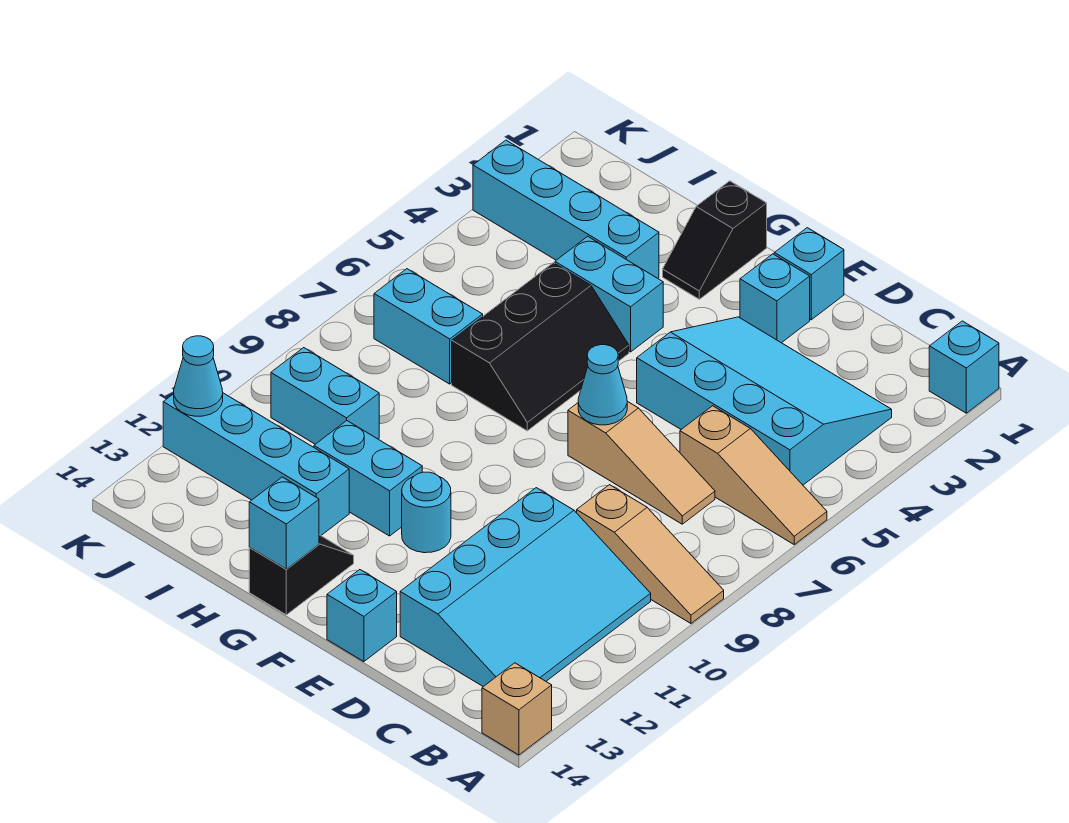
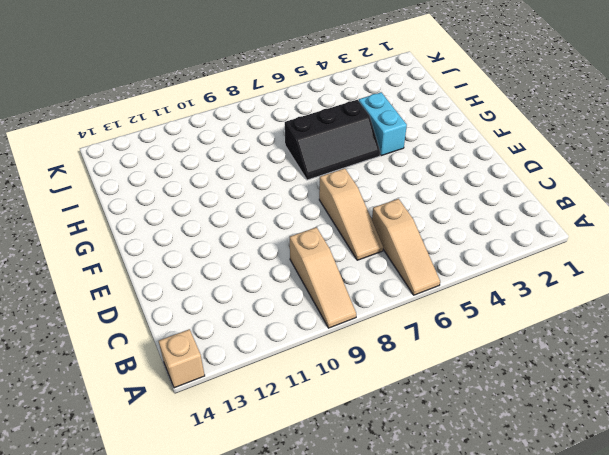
none -> cyan 1x1 brick [929,321,999,413]
none -> cyan 3x4 slope [637,317,892,485]
none -> cyan 3x4 slope [400,488,651,687]

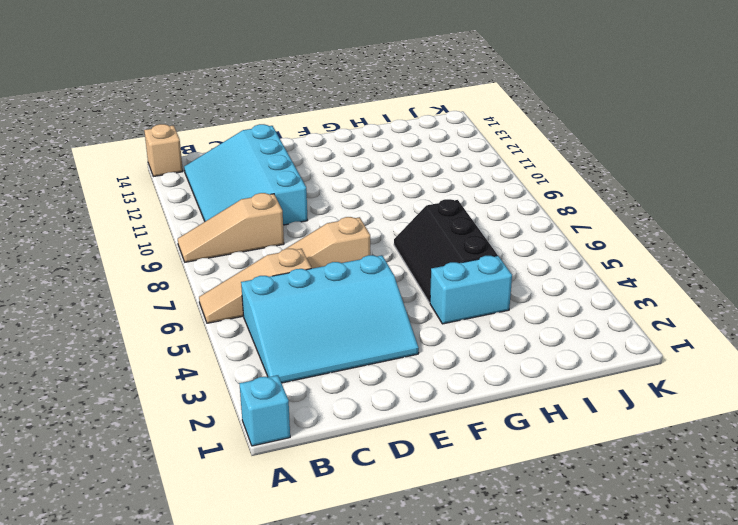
none -> cyan 1x1 brick [774,228,844,320]
none -> cyan 1x1 brick [740,254,810,343]
none -> cyan 1x1 brick [327,570,397,662]

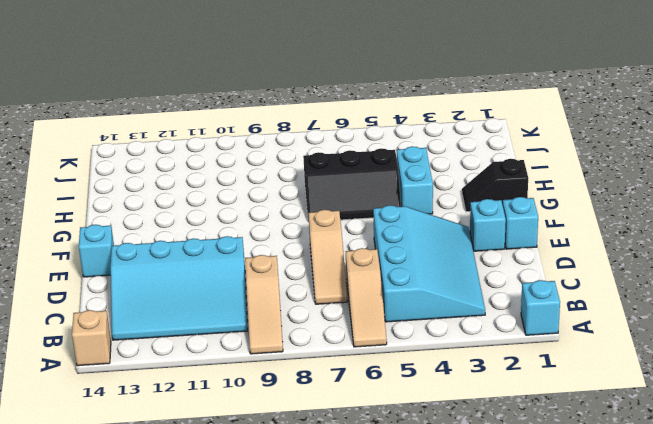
none -> cyan 1x1 round brick [402,472,451,553]
none -> cyan 1x2 brick [314,421,422,536]
none -> black 1x2 slope [249,535,354,615]

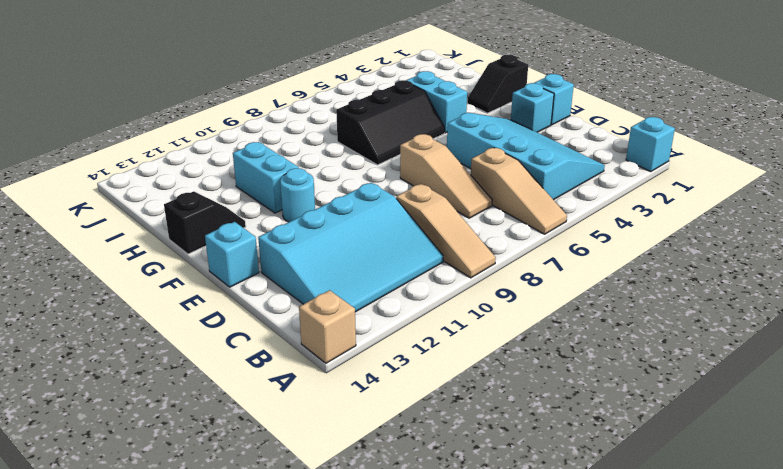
none -> cyan 1x4 brick [473,140,659,278]
none -> cyan 1x4 brick [163,393,349,535]
none -> cyan 1x2 brick [374,269,483,384]

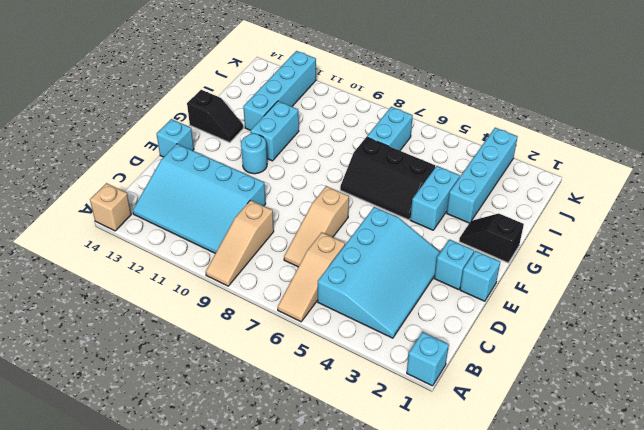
none -> cyan 1x2 brick [271,348,379,444]
none -> cyan 1x1 cone [578,345,627,425]
none -> cyan 1x1 brick [249,477,319,569]

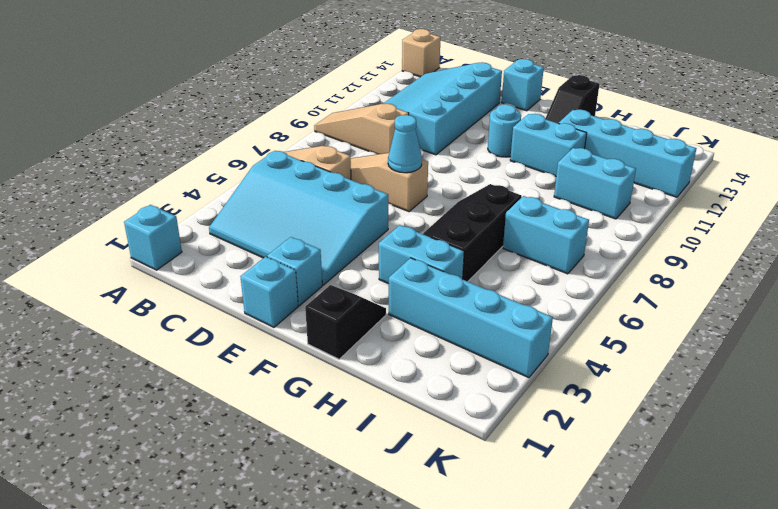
none -> cyan 1x1 brick [249,477,319,569]
none -> cyan 1x1 cone [174,336,223,416]

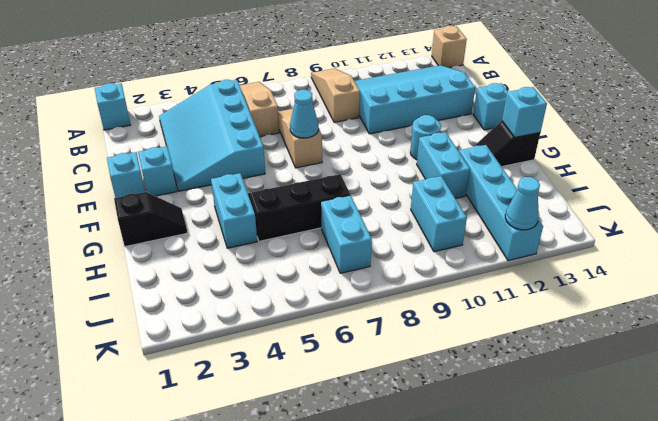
none -> cyan 1x4 brick [473,140,659,278]

